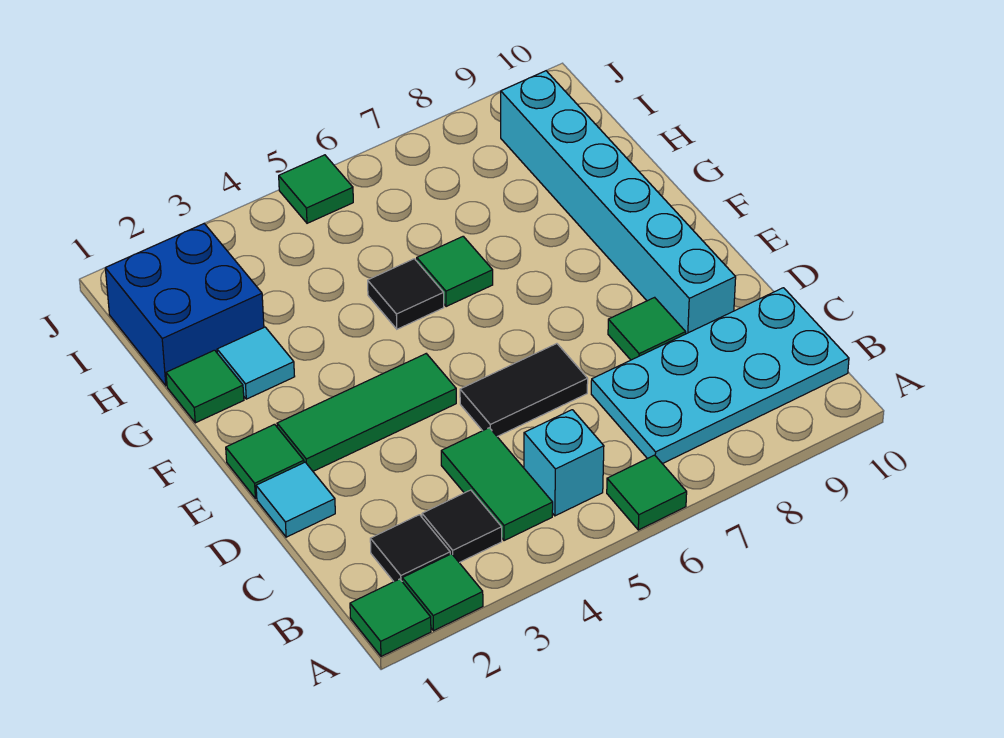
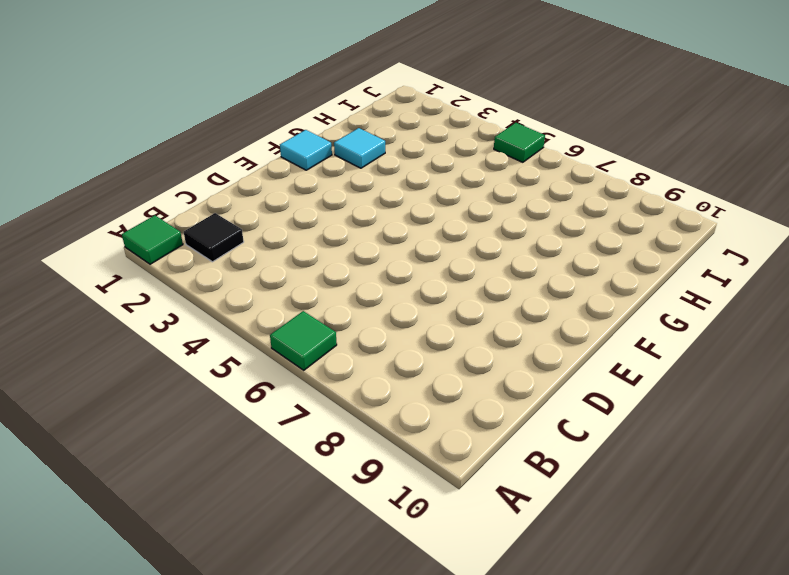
cyan 1x1 tile [280,130,332,170] -> cyan 1x1 tile moved to [256,462,335,537]
none -> green 1x1 tile [402,554,483,631]
none -> black 1x1 tile [422,490,502,563]
none -> green 1x2 tile [441,428,553,541]

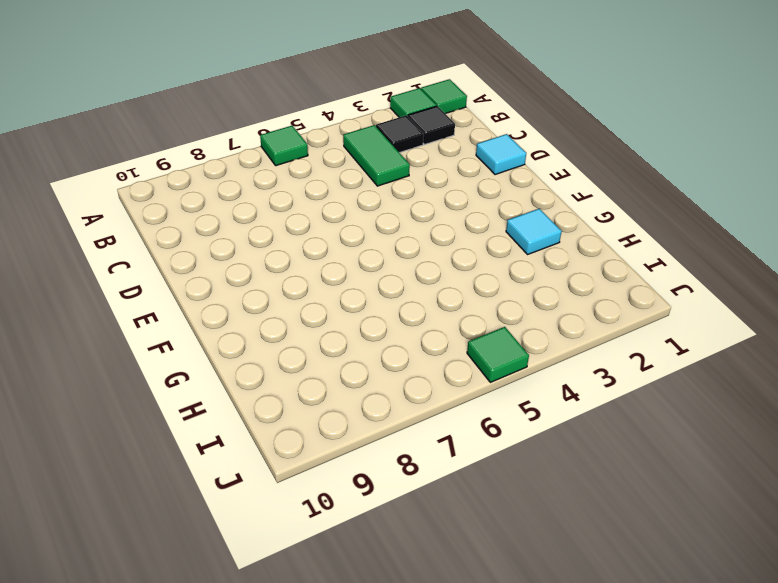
none -> cyan 1x1 brick [524,410,604,516]
none -> cyan 2x4 plate [591,288,849,464]
none -> black 1x2 tile [460,344,588,436]

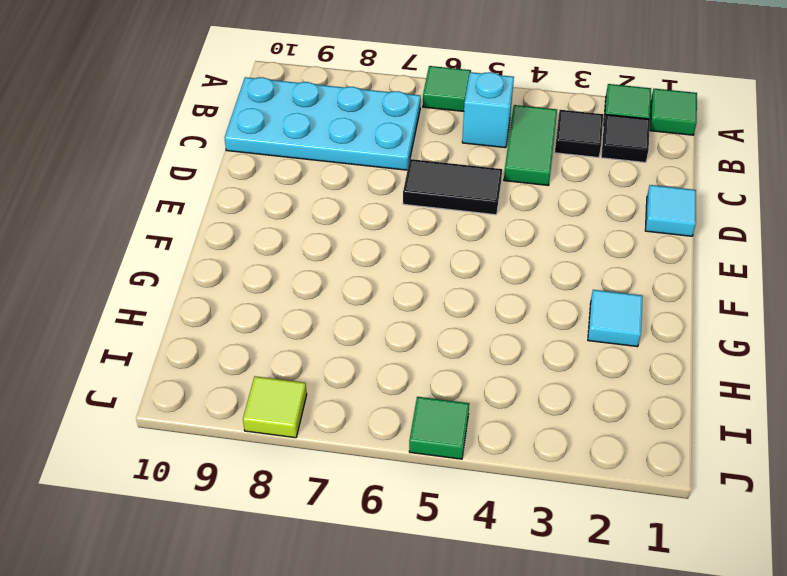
lime 1x1 tile [243,376,307,438] -> none
none -> green 1x1 tile [608,297,686,360]
none -> cyan 1x6 brick [501,71,736,334]
none -> green 1x1 tile [226,424,304,499]

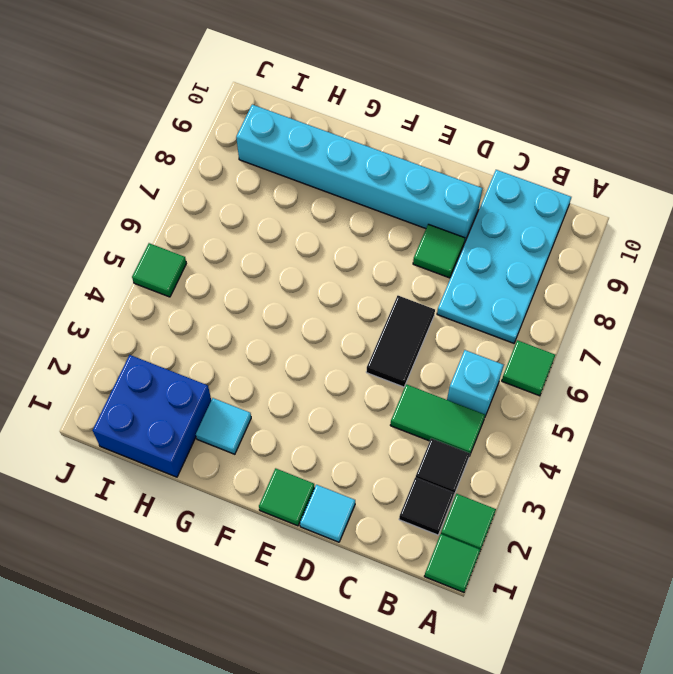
none -> green 1x3 tile [277,354,456,471]
none -> green 1x1 tile [166,350,244,423]
none -> black 1x1 tile [368,259,444,329]

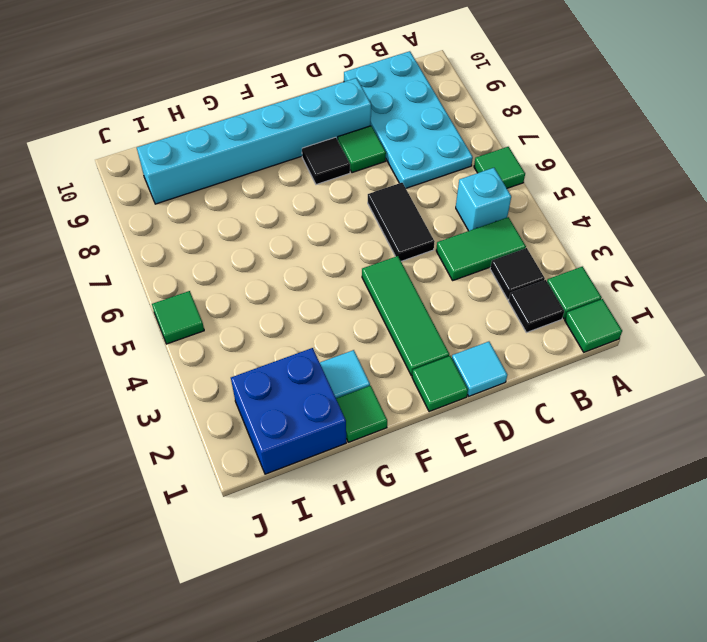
black 1x1 tile [302,137,350,185] -> black 1x1 tile moved to [368,259,444,329]
none -> green 1x1 tile [417,236,493,307]

